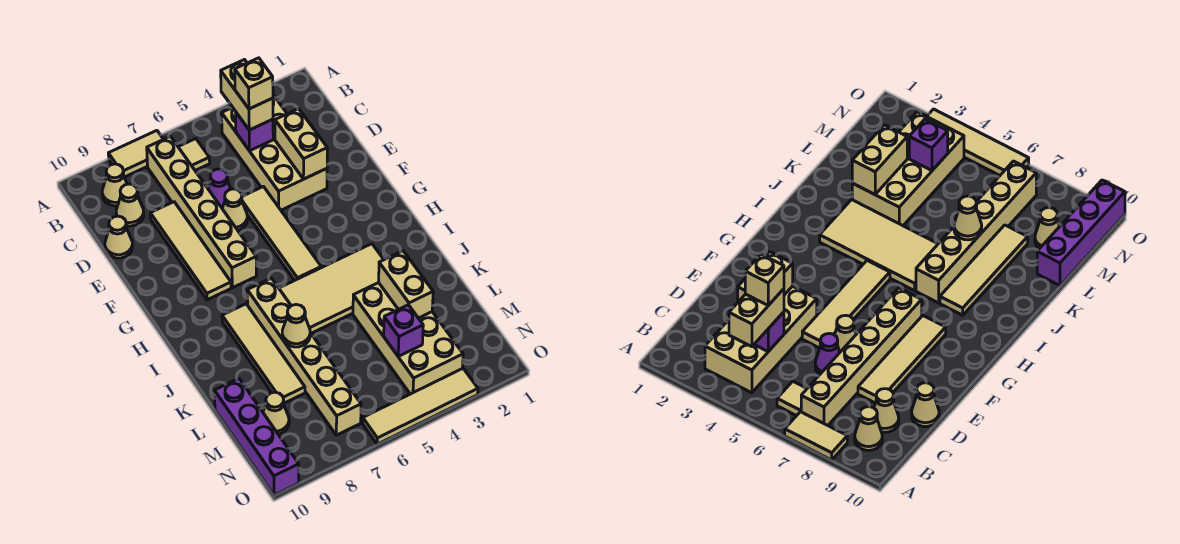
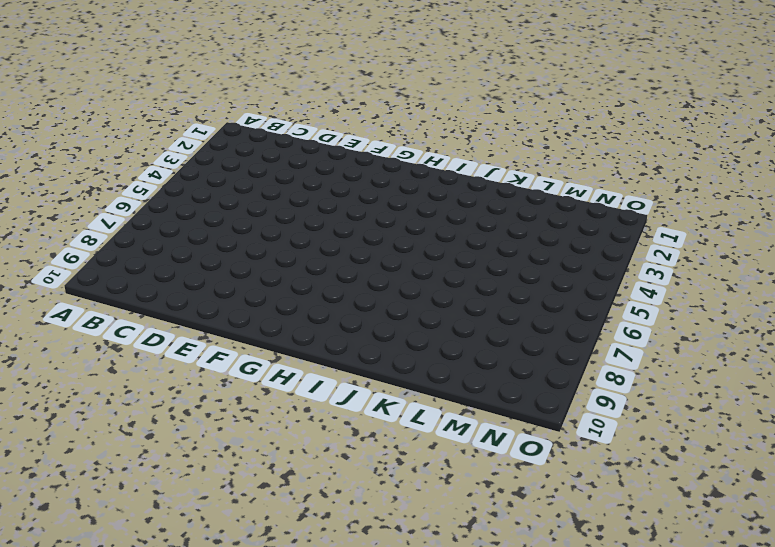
none -> tan 1x2 tile [108,131,163,177]
none -> tan 2x4 brick [222,95,327,210]
none -> tan 1x1 tile [179,139,210,170]

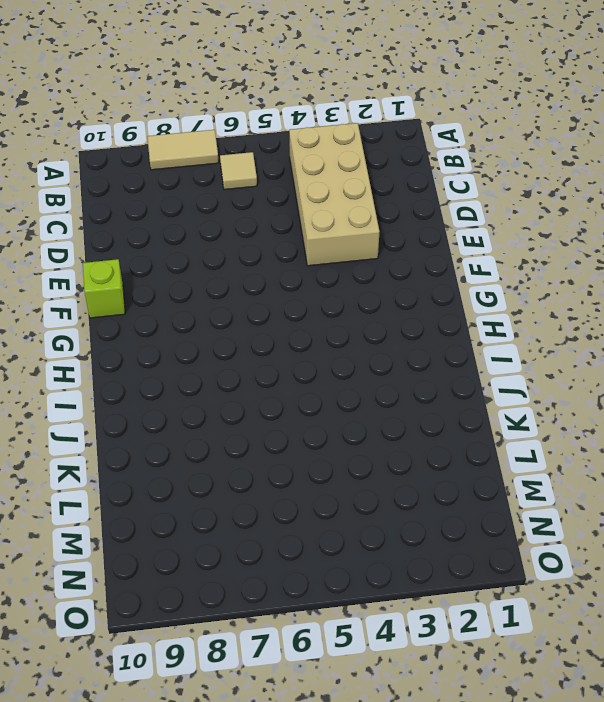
lime 1x1 brick [83,259,125,318] -> none
none -> tan 1x6 brick [147,136,256,288]
none -> tan 1x1 cone [102,164,127,206]
none -> tan 1x1 cone [116,184,144,226]

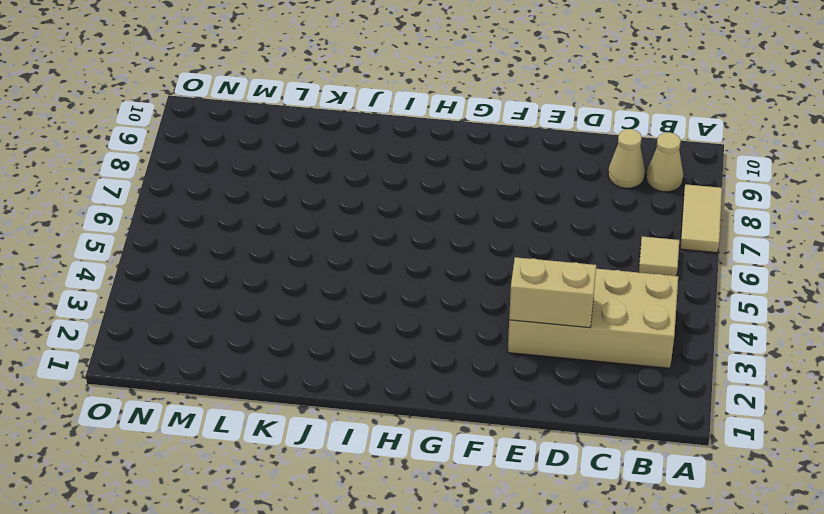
none -> tan 1x6 brick [147,136,256,288]
none -> purple 1x1 cone [208,169,231,208]
none -> tan 1x4 tile [150,202,231,300]

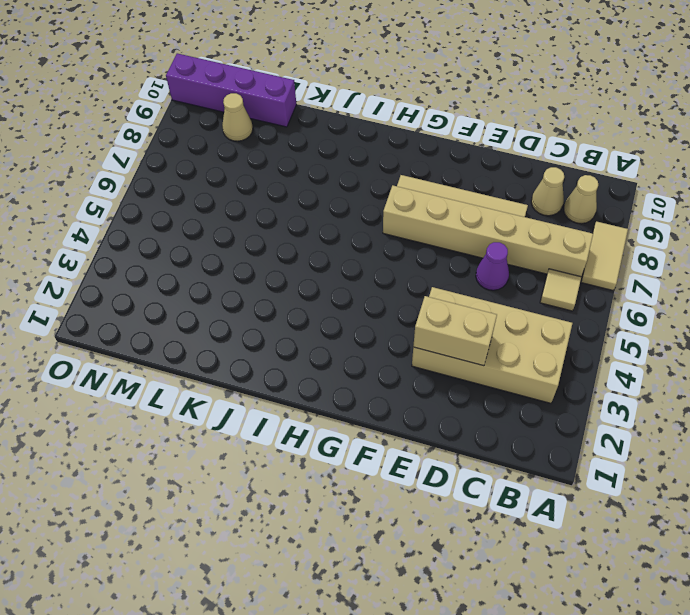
none -> tan 1x1 cone [105,216,133,258]
none -> tan 1x4 tile [242,187,321,280]
none -> tan 1x1 cone [222,189,247,230]

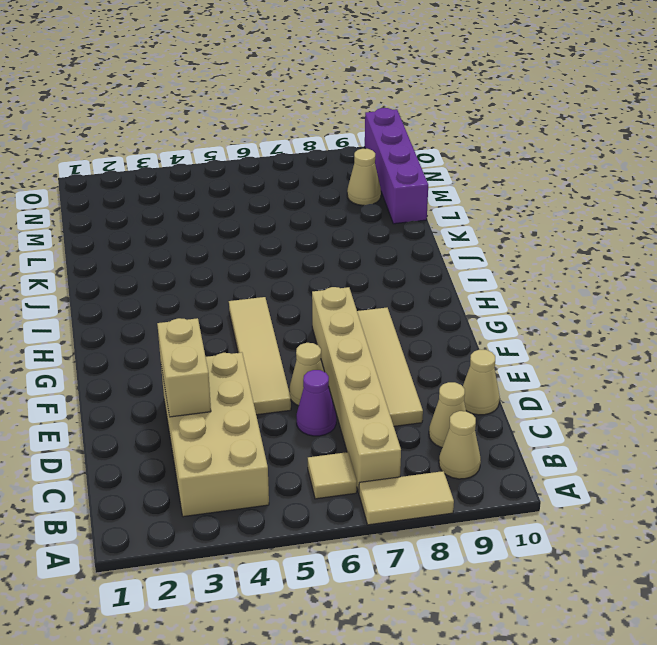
none -> tan 2x4 tile [279,244,384,333]
none -> tan 1x6 brick [247,278,361,435]
none -> tan 1x4 tile [222,304,305,403]

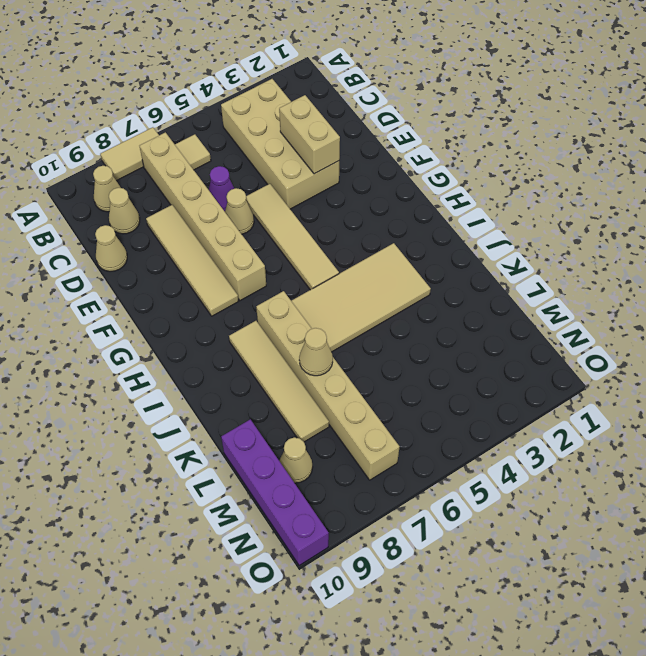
none -> tan 2x4 brick [353,283,463,394]
none -> tan 1x4 tile [363,368,478,444]
none -> purple 1x1 brick [236,113,273,151]

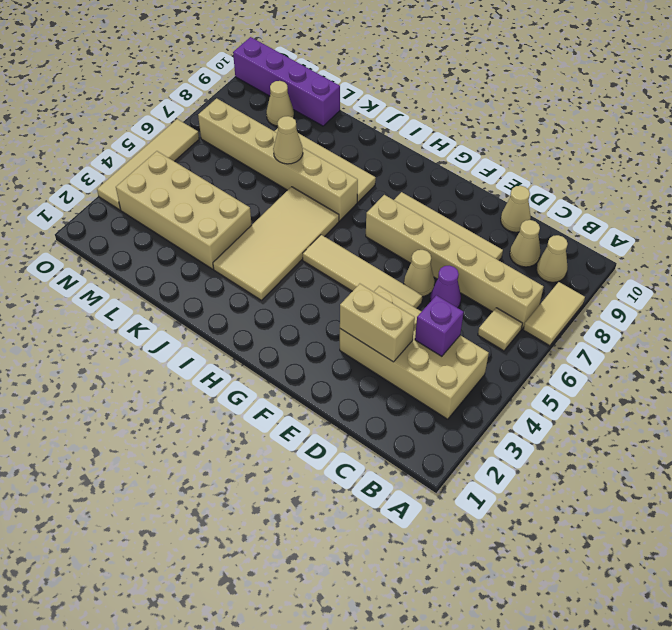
none -> tan 1x2 brick [379,251,433,318]
none -> purple 1x1 brick [384,305,423,356]
none -> tan 1x2 brick [221,60,273,130]

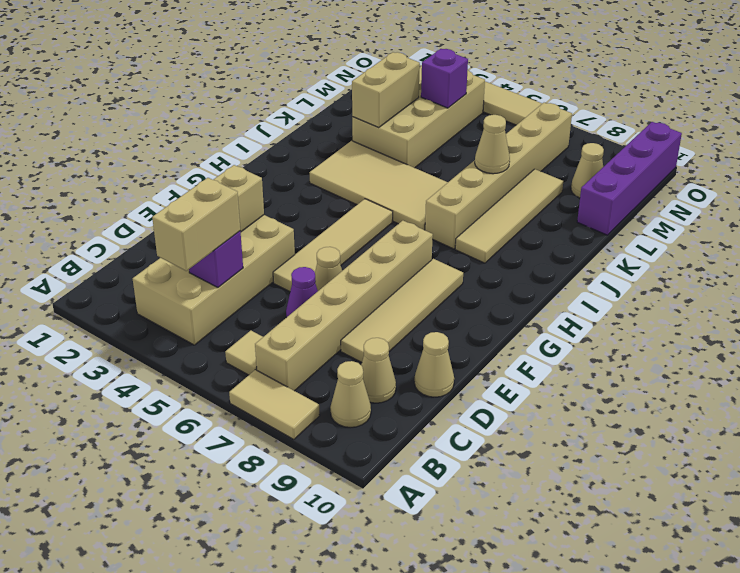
none -> tan 1x1 brick [235,58,273,109]

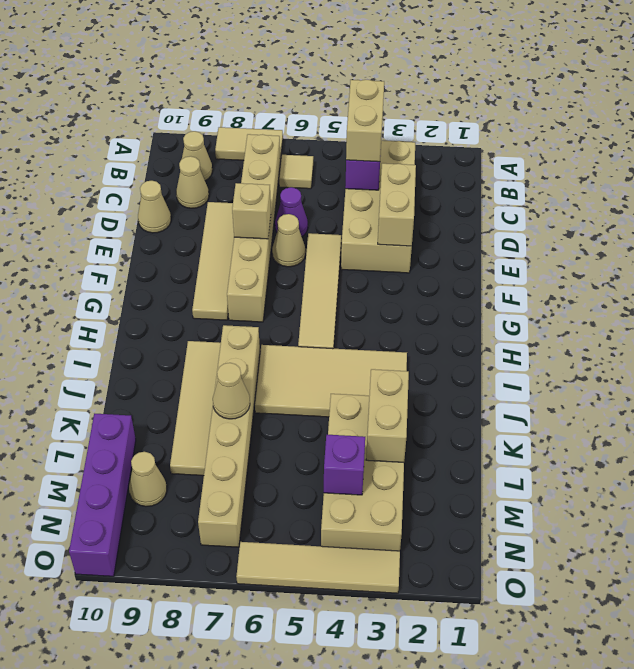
tan 1x1 brick [232,183,271,239] -> tan 1x1 brick moved to [235,58,273,109]

